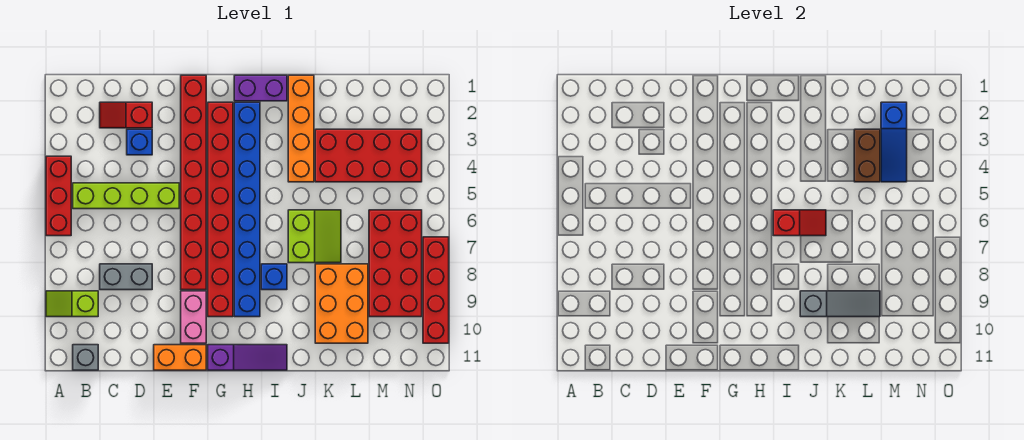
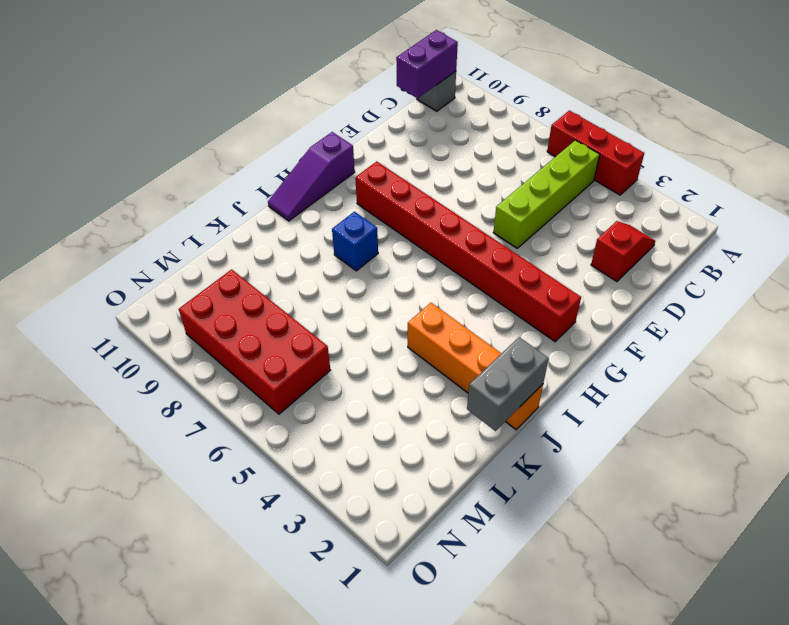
purple 1x2 brick [396,30,458,98] -> purple 1x2 brick moved to [234,75,287,101]
grey 1x2 brick [467,337,549,431] -> grey 1x2 brick moved to [100,264,152,290]
none -> lime 1x2 slope [46,291,98,317]
none -> blue 1x1 brick [127,129,152,155]
none -> orange 1x2 brick [154,345,206,370]

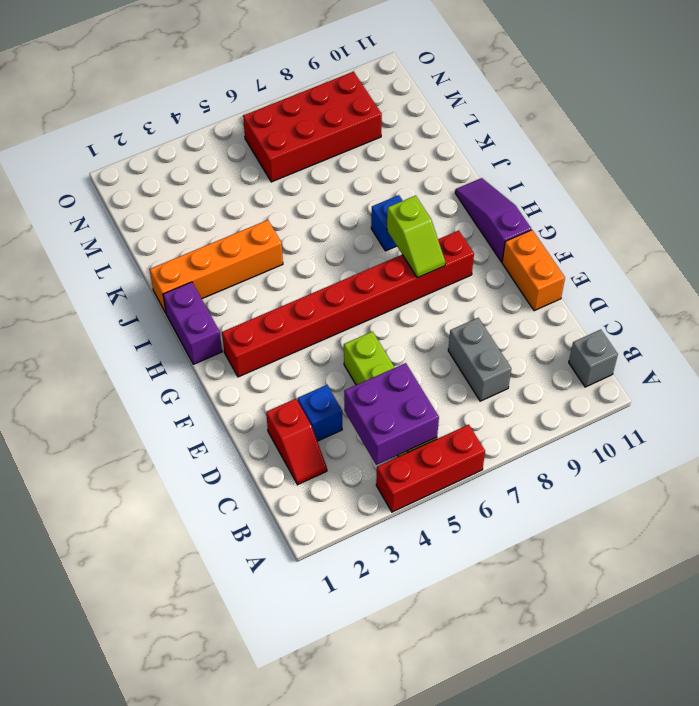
purple 2x2 brick [344,363,439,465] -> none
lime 1x2 slope [387,196,445,278] -> lime 1x2 slope moved to [46,291,98,317]
none -> red 1x8 brick [181,75,206,290]
none -> pink 1x2 brick [181,291,206,343]
none -> blue 1x8 brick [234,102,260,317]

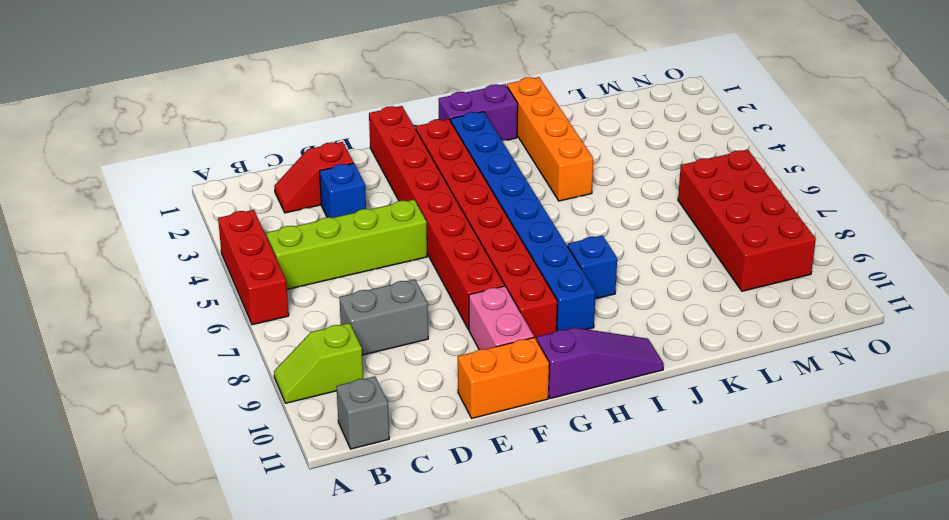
none -> lime 2x2 slope [288,210,341,263]
none -> red 2x4 brick [315,129,422,182]
none -> orange 2x3 brick [315,264,368,343]

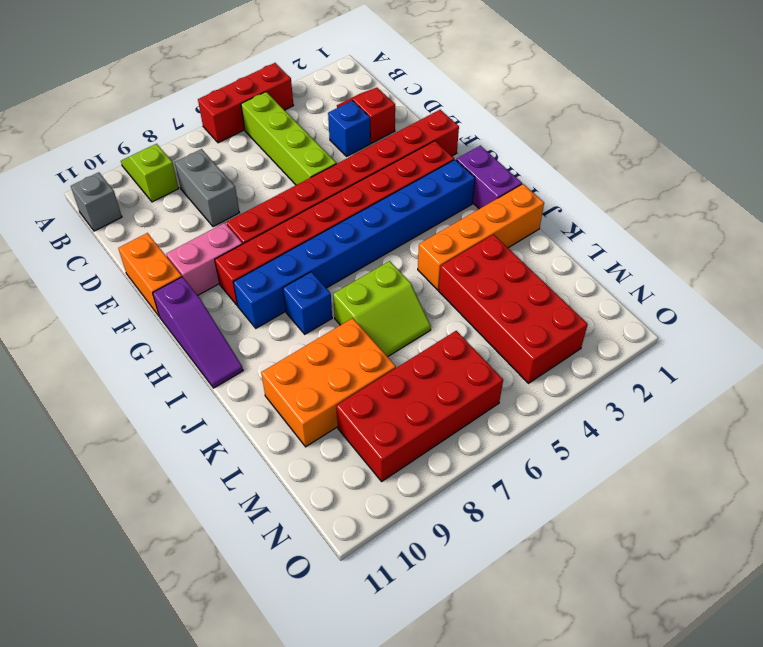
none -> red 1x4 brick [423,237,449,343]
none -> red 1x2 slope [773,210,826,236]
none -> grey 1x3 slope [800,291,880,317]

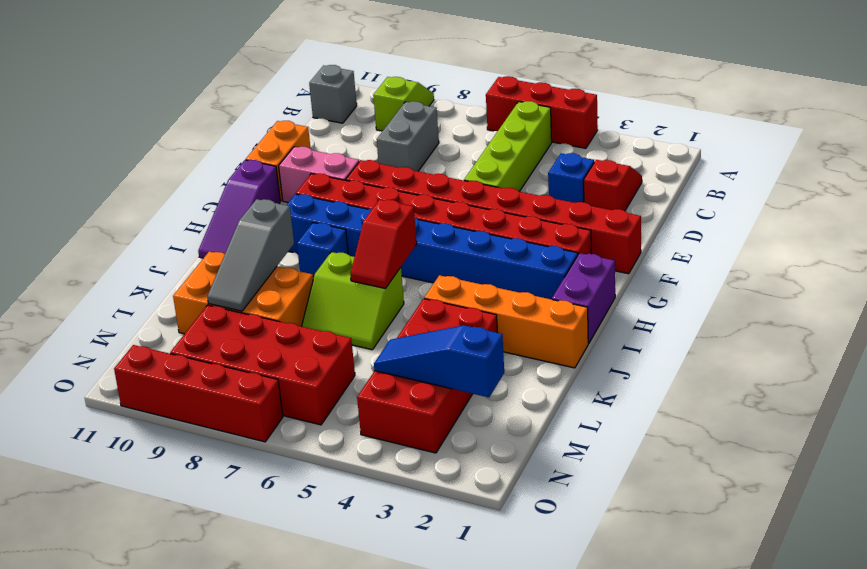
none -> brown 1x2 brick [854,129,880,182]

